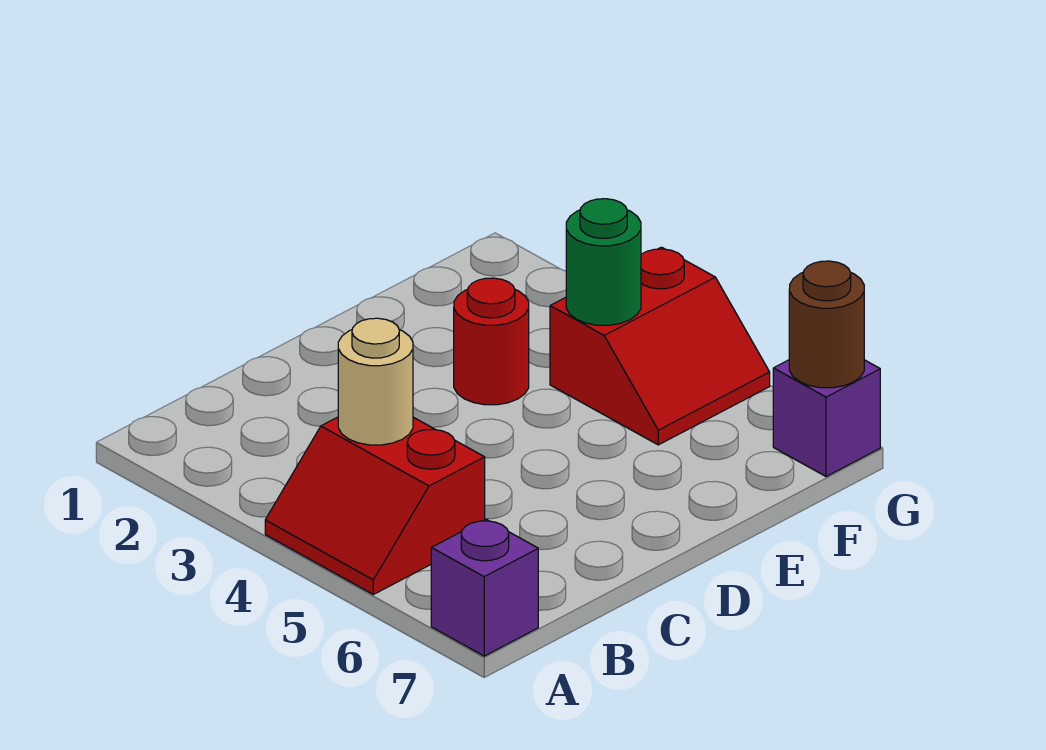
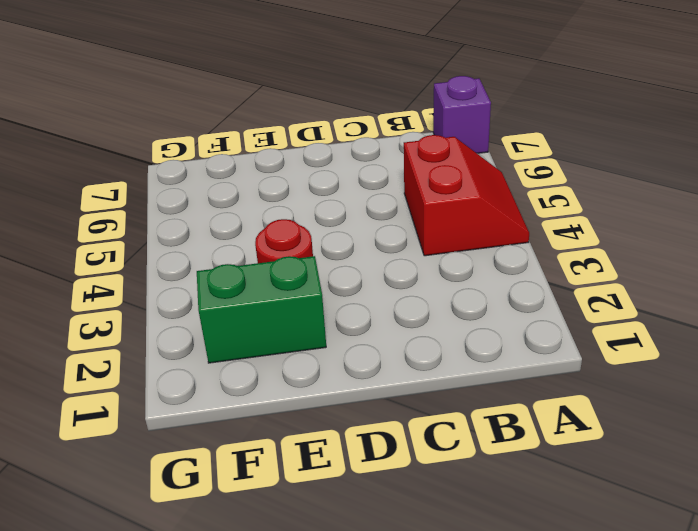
green 1x2 brick [197,256,326,363] -> none
none -> red 2x2 slope [550,247,770,445]
none -> purple 1x1 brick [773,360,880,477]

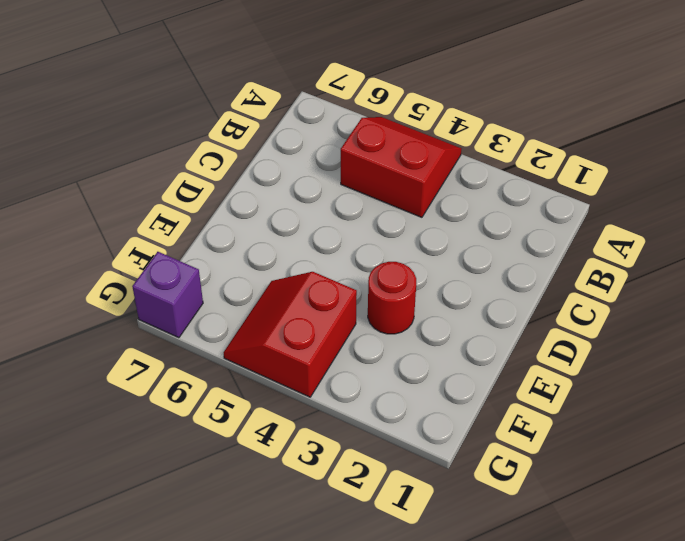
none -> purple 1x1 brick [431,519,538,656]
none -> tan 1x1 round brick [338,318,413,445]

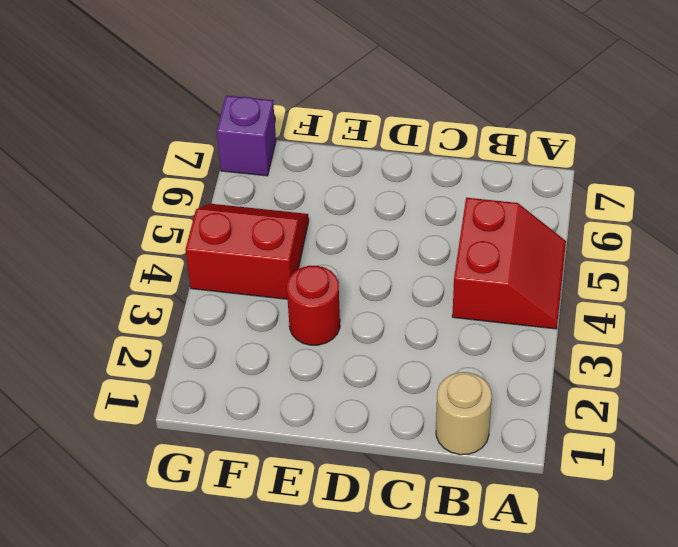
tan 1x1 round brick [436,372,492,455] -> tan 1x1 round brick moved to [338,318,413,445]
none -> purple 1x1 brick [431,519,538,656]
none -> green 1x1 round brick [566,199,641,325]

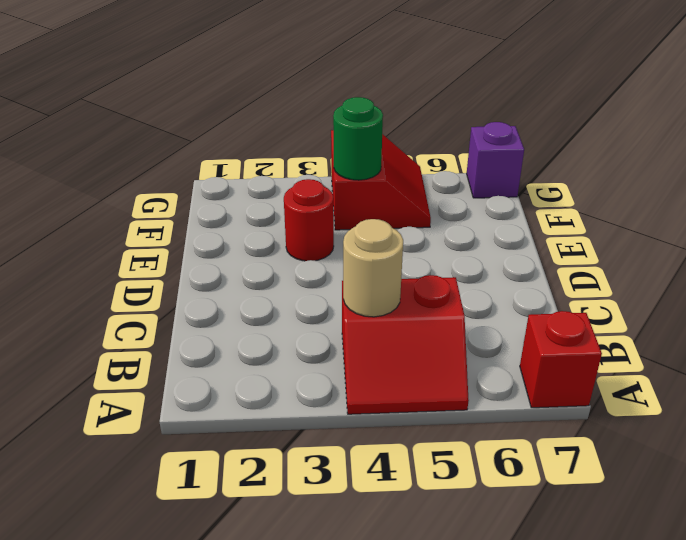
red 1x1 brick [520,311,602,408] -> purple 1x1 brick [431,519,538,656]
none -> brown 1x1 round brick [789,261,864,388]

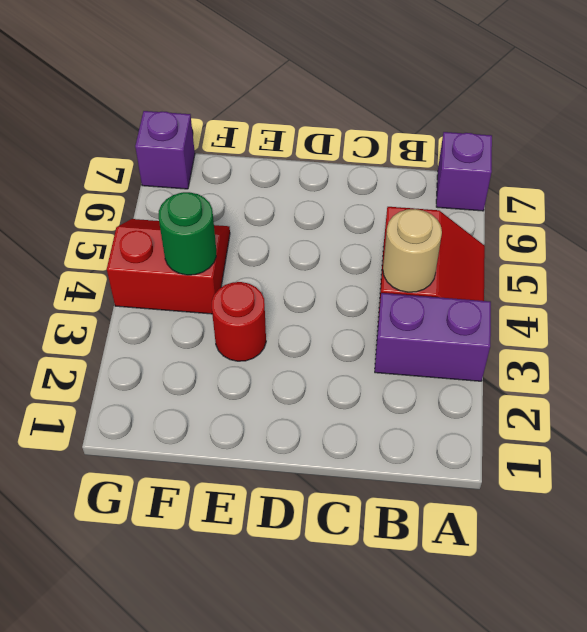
purple 1x2 brick [375,293,491,381] -> none
none -> brown 1x1 round brick [789,261,864,388]

